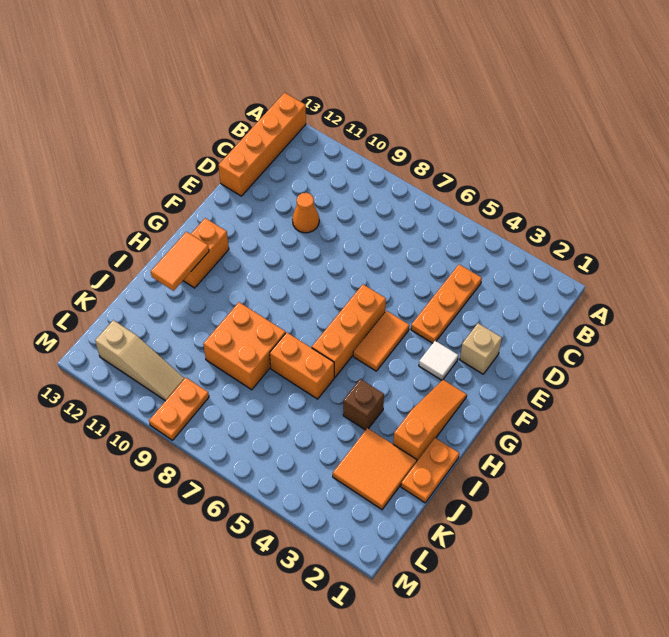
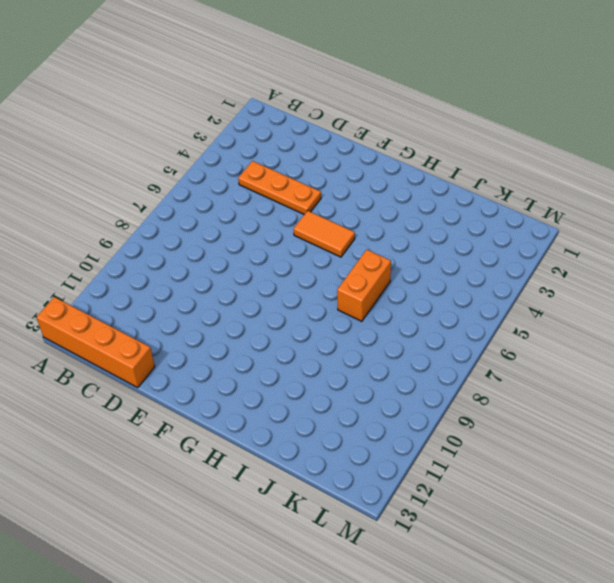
none -> orange 1x1 cone [292,193,319,233]
none -> tan 1x1 brick [460,323,502,374]
none -> white 1x1 tile [419,341,458,380]

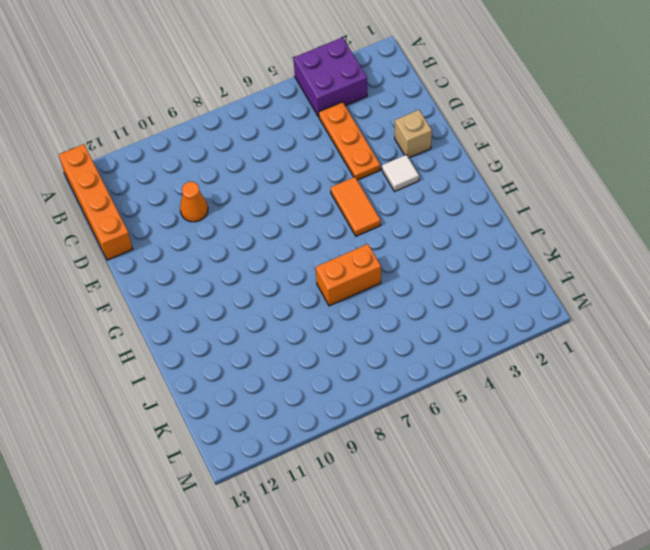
purple 2x2 brick [294,37,367,117] -> none
none -> orange 1x3 brick [312,284,386,377]
none -> orange 1x3 slope [393,380,467,462]
none -> orange 1x2 brick [183,218,229,288]

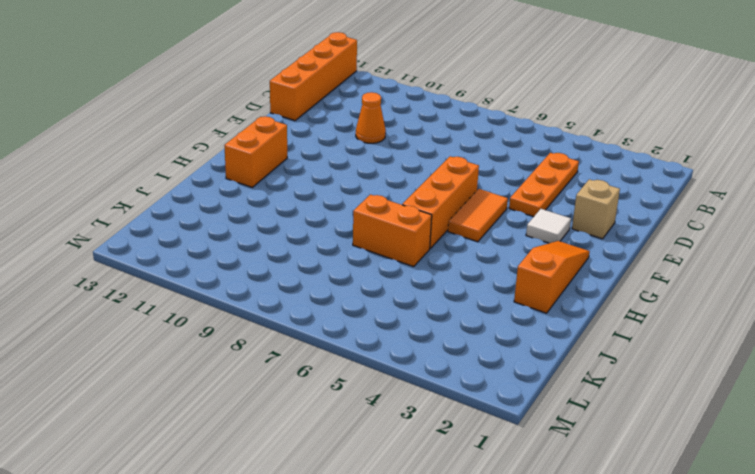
none -> orange 1x2 plate [401,438,459,503]
none -> brown 1x1 brick [343,379,384,430]
none -> orange 2x2 brick [203,302,286,390]

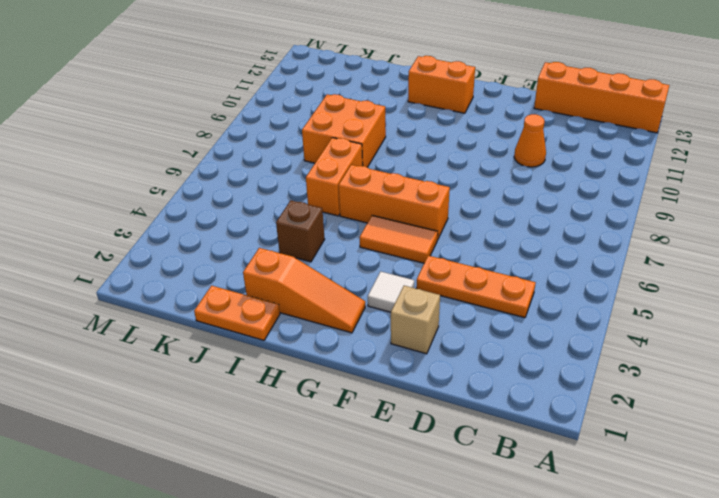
none -> orange 2x2 tile [333,428,417,509]
none -> orange 1x2 plate [149,378,209,440]
none -> tan 1x3 slope [95,320,185,401]

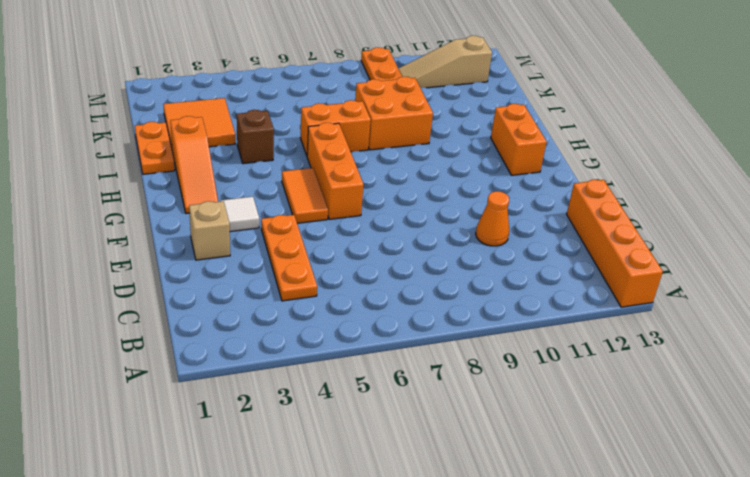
none -> orange 1x2 tile [151,232,209,291]

